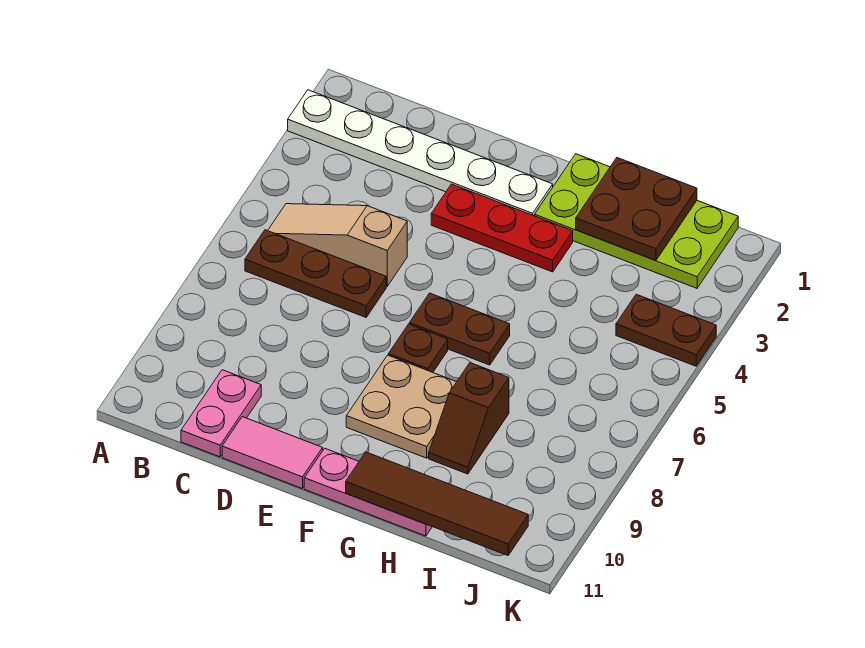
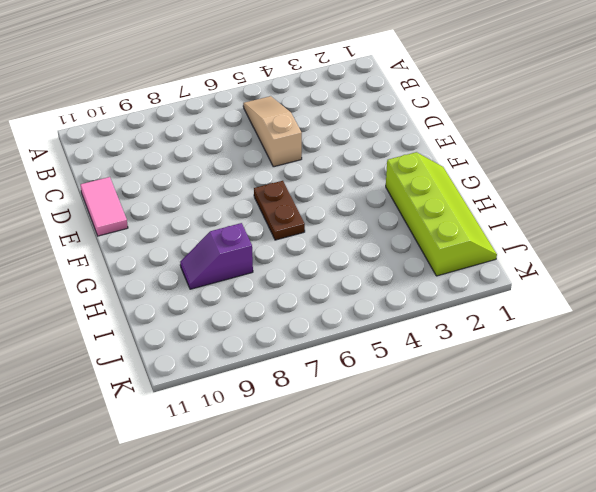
lime 2x4 slope [386,152,497,276] -> lime 2x4 plate [535,154,738,288]
purple 1x2 slope [180,223,253,289] -> brown 1x2 slope [429,363,509,474]
none -> white 1x6 plate [288,90,553,216]
none -> brown 1x3 plate [245,230,386,317]
none -> pink 1x2 plate [181,370,261,457]

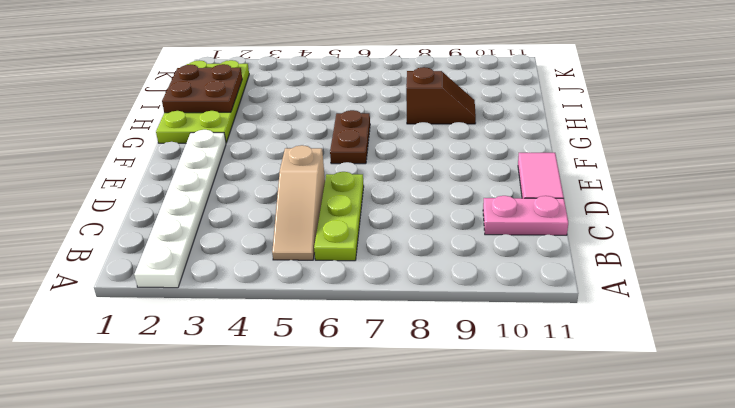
lime 1x3 plate [314,172,364,261] -> brown 1x3 plate [245,230,386,317]
none -> red 1x3 plate [431,184,573,272]
none -> brown 1x1 plate [388,324,448,372]
none -> tan 2x2 plate [346,355,456,458]

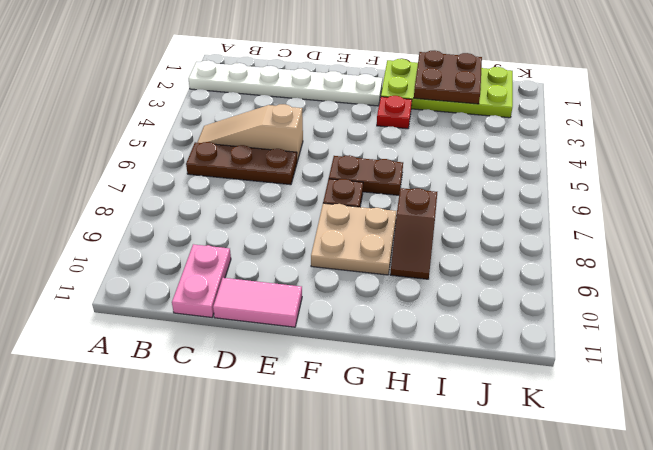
red 1x1 plate [377,96,412,129] -> red 1x3 plate [431,184,573,272]
none -> pink 1x3 plate [304,448,432,536]
none -> brown 1x2 plate [616,294,716,366]
none -> brown 1x4 tile [346,452,528,556]

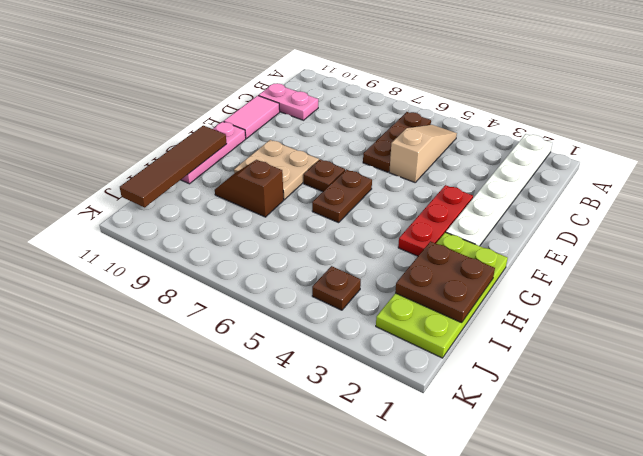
brown 1x1 plate [312,266,361,310] -> brown 1x2 plate [616,294,716,366]

